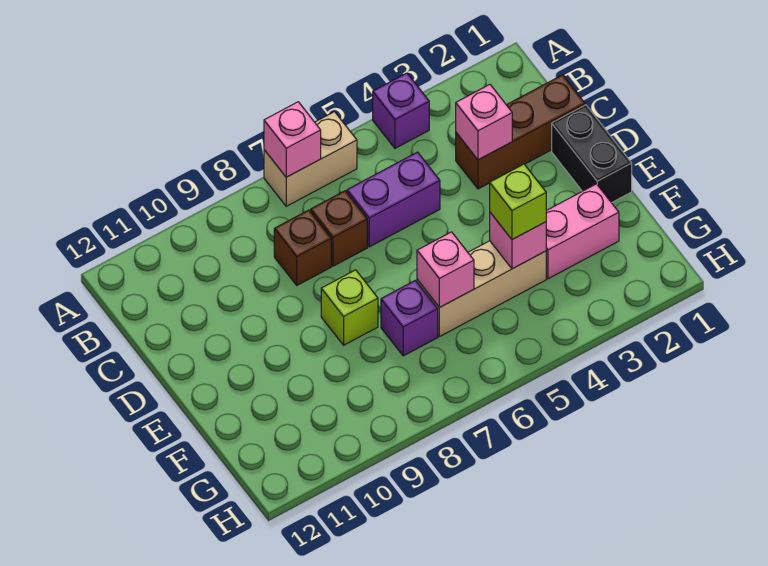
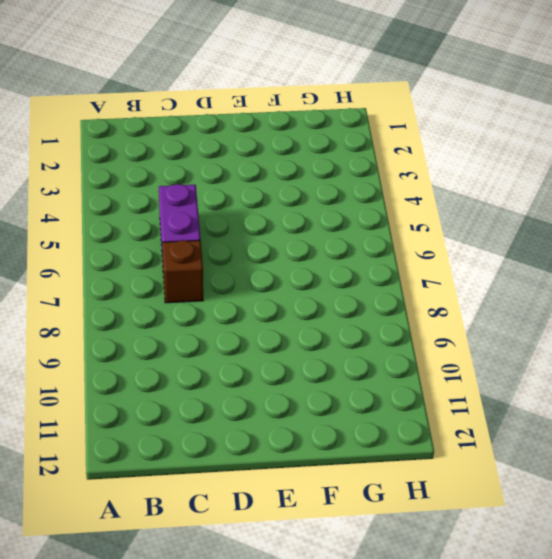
none -> purple 1x1 brick [373,73,429,148]
none -> tan 1x2 brick [264,112,357,206]
none -> brown 1x3 brick [456,75,585,189]

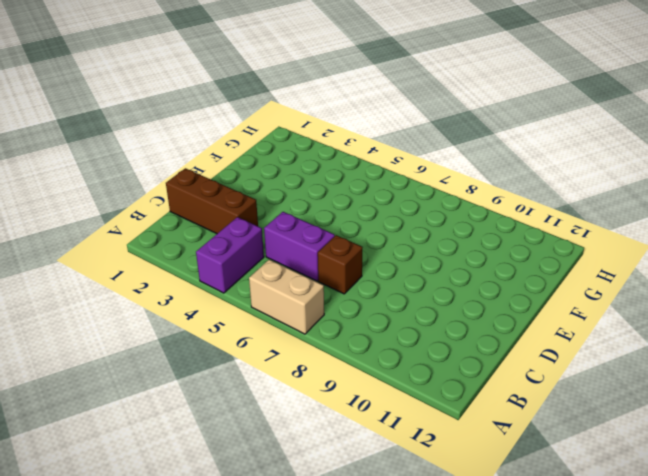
purple 1x2 brick [196,217,264,293] -> purple 1x1 brick [373,73,429,148]
none -> brown 1x1 brick [274,210,331,285]
none -> black 1x2 brick [552,105,632,203]
none -> lime 1x1 brick [321,270,378,345]

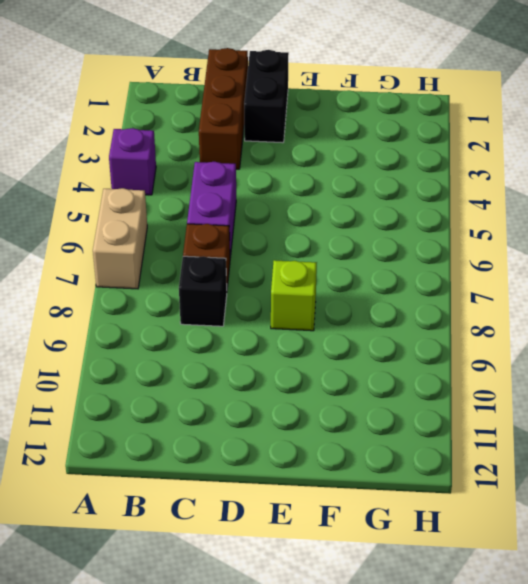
black 1x1 brick [179,256,227,326] -> brown 1x1 brick [274,210,331,285]
black 1x2 brick [244,50,289,143] -> black 1x2 brick turned to [552,105,632,203]
none -> pink 1x2 brick [546,184,619,279]
none -> tan 1x3 brick [417,241,546,337]
none -> purple 1x1 brick [381,281,438,356]

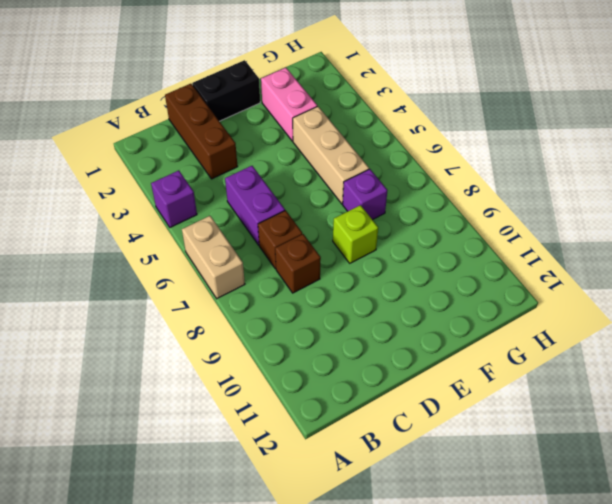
none -> pink 1x1 brick [264,102,321,177]
none -> pink 1x1 brick [456,85,512,160]
none -> pink 1x1 brick [490,213,546,269]

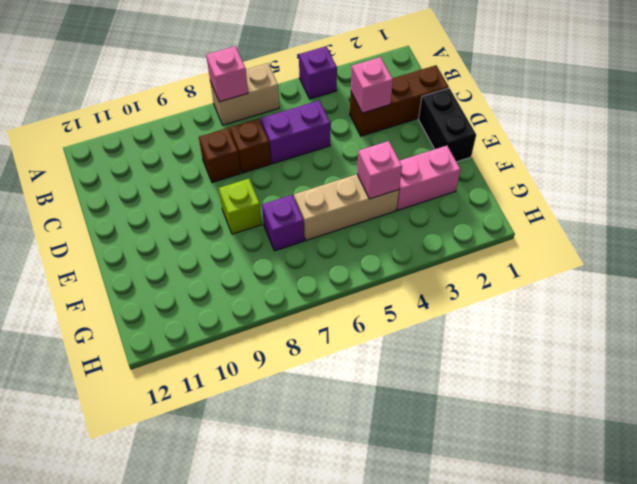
none -> pink 1x1 brick [417,232,474,308]
none -> lime 1x1 brick [490,164,546,240]

